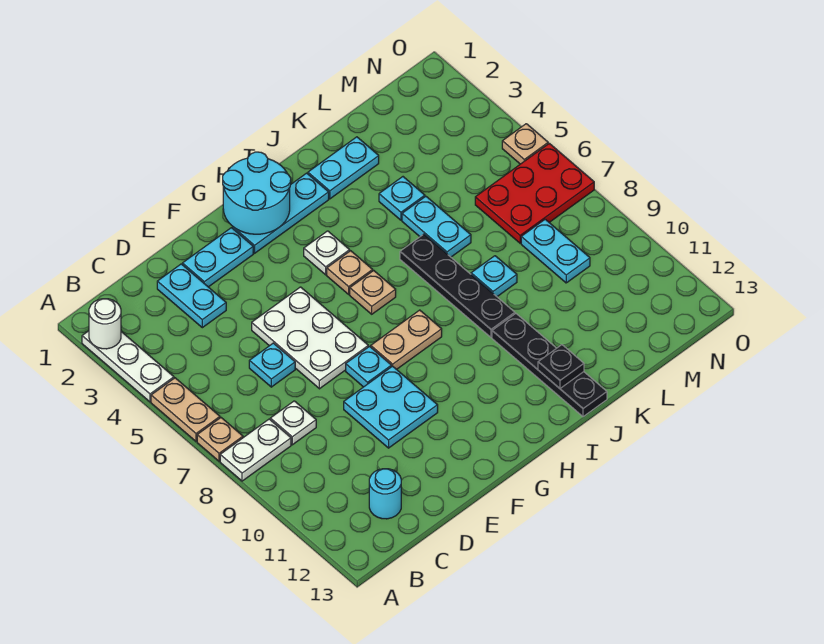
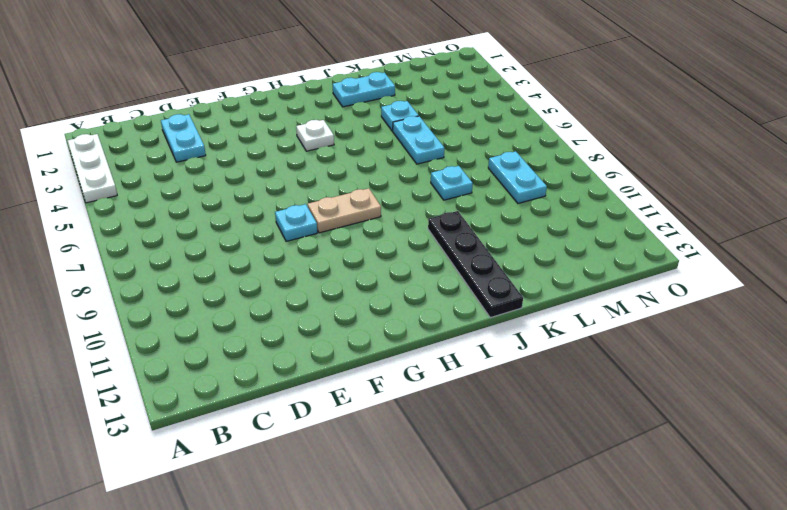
none -> tan 1x2 plate [151,378,220,441]
none -> tan 1x1 plate [197,418,243,461]
none -> white 1x2 plate [220,419,291,481]

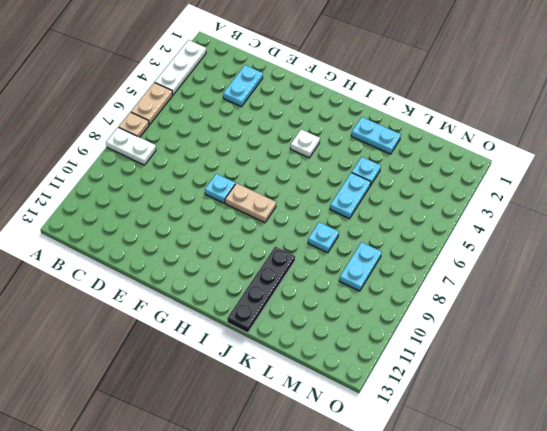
none -> white 1x1 plate [270,401,316,445]
none -> cyan 1x1 round brick [369,469,401,519]
none -> cyan 1x1 plate [249,343,295,387]

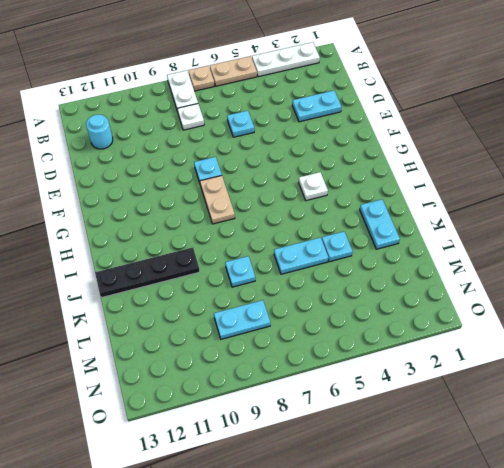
none -> cyan 1x2 plate [182,228,253,287]
none -> white 2x3 plate [252,287,368,389]
none -> cyan 2x2 plate [344,366,438,448]

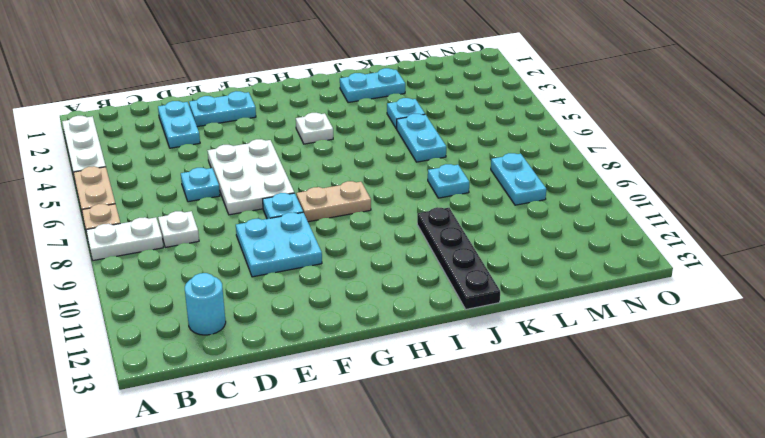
none -> cyan 1x3 plate [233,173,329,253]
none -> tan 1x1 plate [327,251,373,294]
none -> tan 1x1 plate [350,271,396,314]

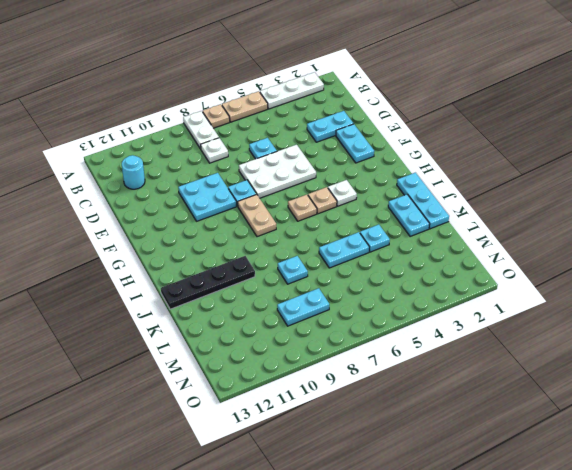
cyan 1x3 plate [397,173,449,229] -> cyan 1x3 plate moved to [233,173,329,253]
none -> black 1x4 plate [400,234,515,337]
none -> red 2x3 plate [475,143,594,243]
none -> tan 1x1 plate [502,124,548,164]

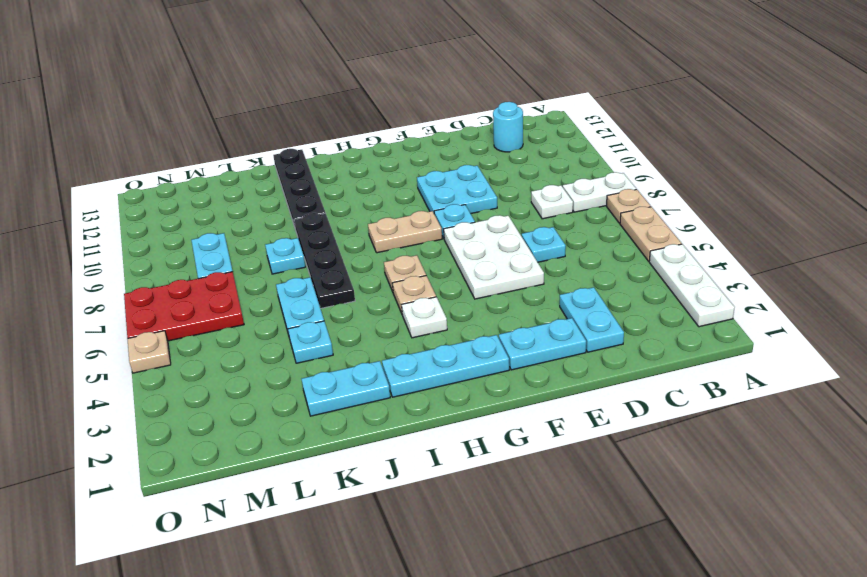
none -> white 1x1 round brick [89,299,121,349]
none -> cyan 2x2 round brick [223,152,291,234]
none -> black 1x1 plate [538,345,584,388]

